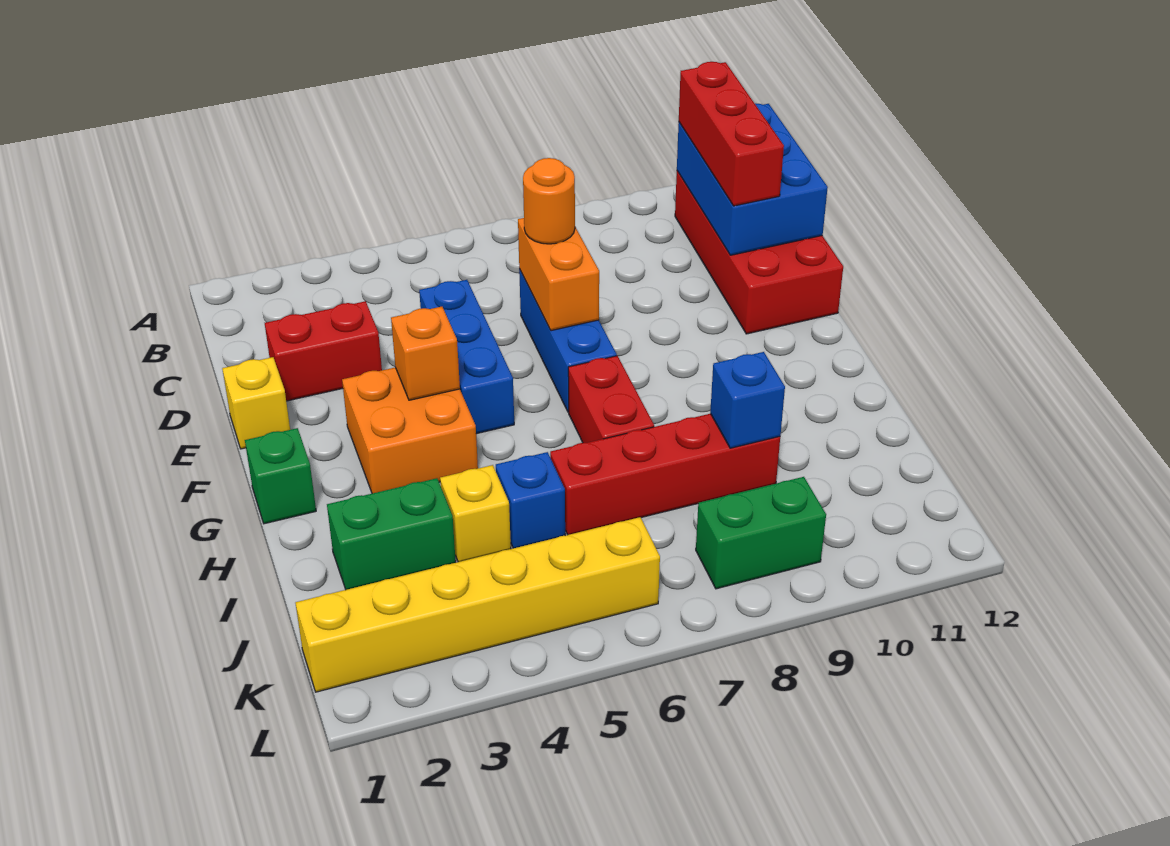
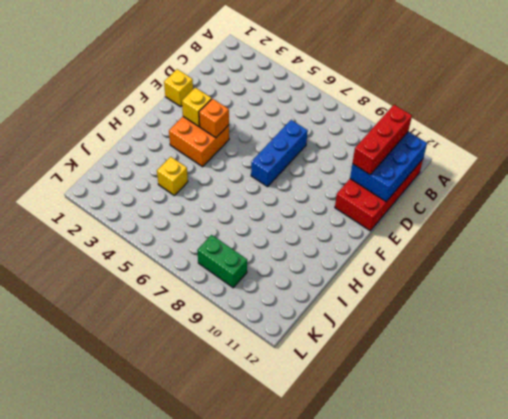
yellow 1x1 brick [182,88,212,126] -> none
none -> red 1x2 brick [265,301,382,401]
none -> blue 1x3 brick [419,280,514,434]
none -> green 1x1 brick [245,428,316,524]

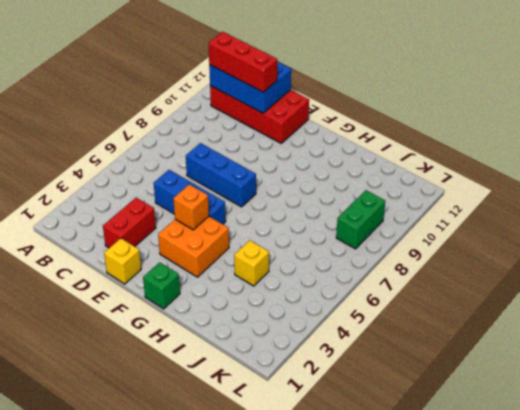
none -> red 1x2 brick [568,356,654,443]
none -> green 1x2 brick [327,478,456,590]
none -> blue 1x1 brick [496,452,565,548]

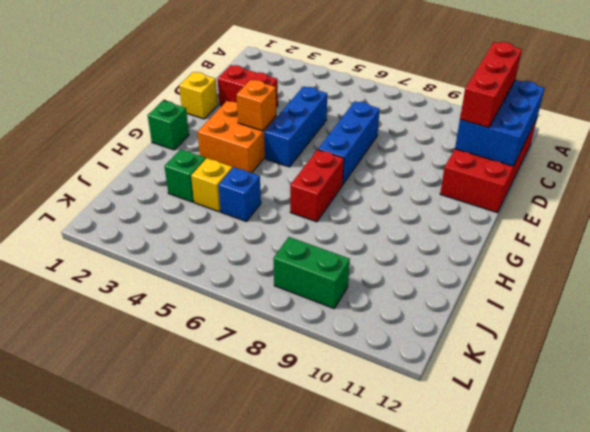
green 1x1 brick [165,149,206,202] -> green 1x2 brick [327,478,456,590]
none -> red 1x4 brick [550,414,780,535]
none -> yellow 1x6 brick [296,517,660,692]
none -> orange 1x2 brick [518,218,599,331]

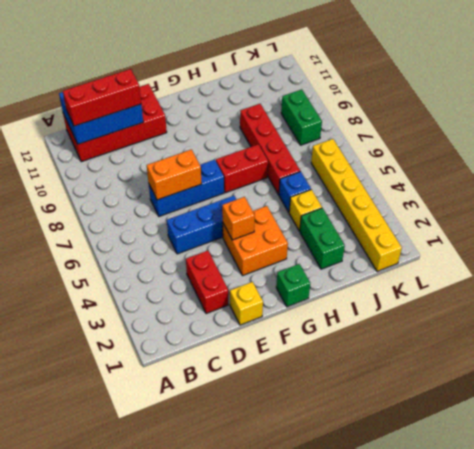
none -> blue 1x1 brick [710,352,785,448]
none -> orange 1x1 round brick [523,158,575,244]

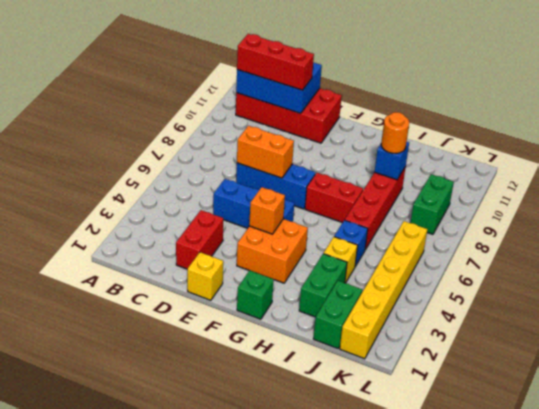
orange 1x1 round brick [381,112,409,153] -> orange 1x1 round brick moved to [523,158,575,244]
green 1x2 brick [314,281,362,349] -> none

